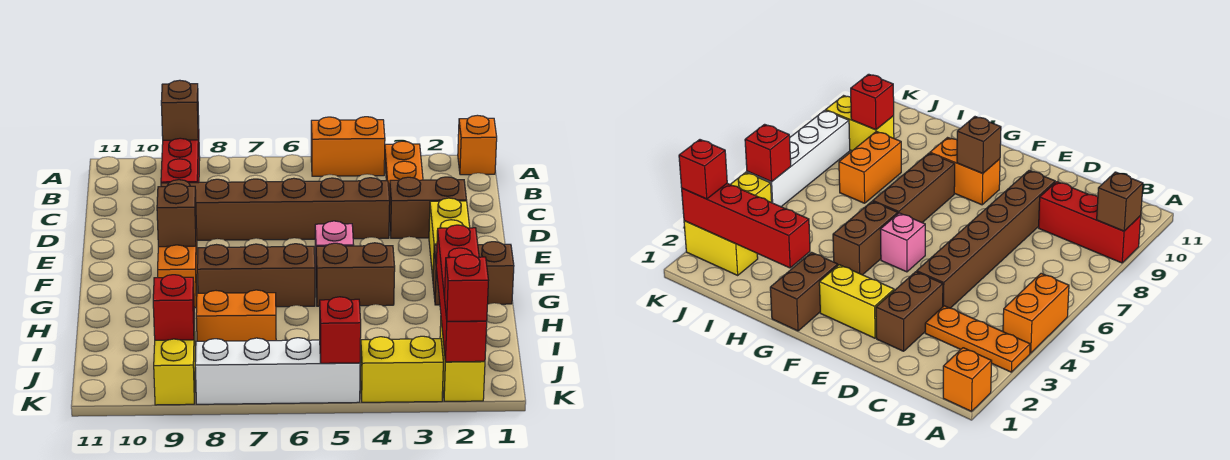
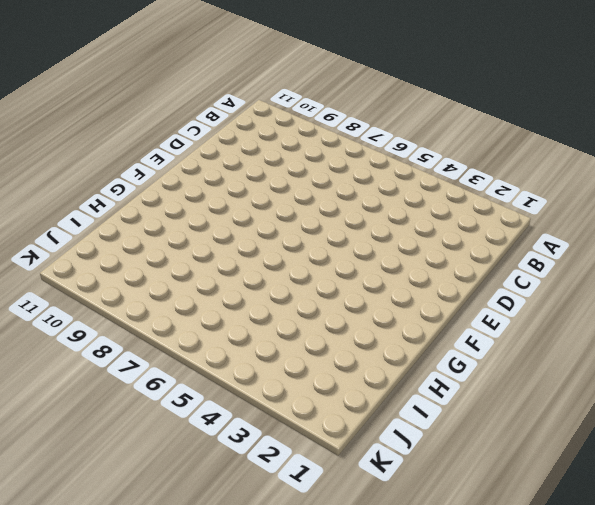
none -> orange 1x1 brick [458,115,497,175]
none -> orange 1x3 plate [385,141,423,199]
none -> orange 1x2 brick [311,117,385,176]

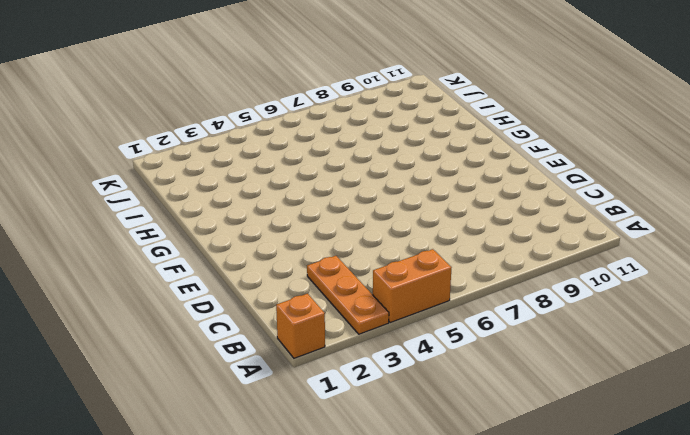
none -> red 1x3 brick [161,128,200,183]
none -> brown 1x2 brick [389,177,467,238]
none -> brown 1x6 brick [161,178,390,240]

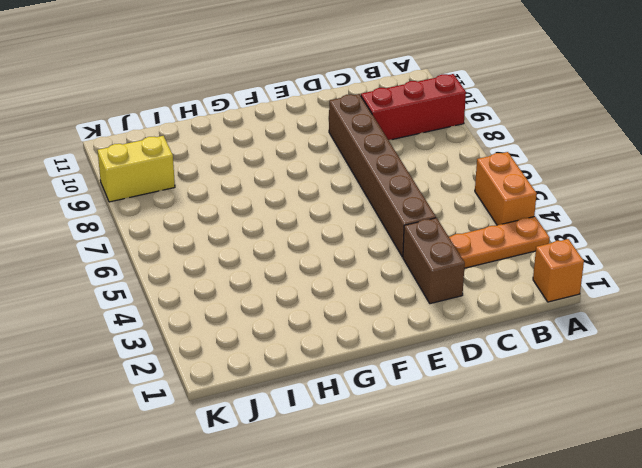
none -> yellow 1x2 brick [429,198,470,277]
none -> pink 1x1 brick [315,221,354,270]
none -> orange 1x2 brick [158,229,197,308]

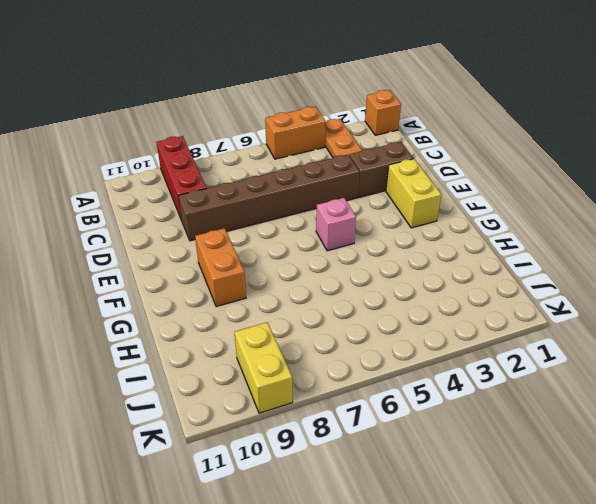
none -> brown 1x2 brick [433,242,514,305]
none -> brown 1x2 brick [316,243,395,306]
none -> brown 1x3 brick [197,244,315,307]

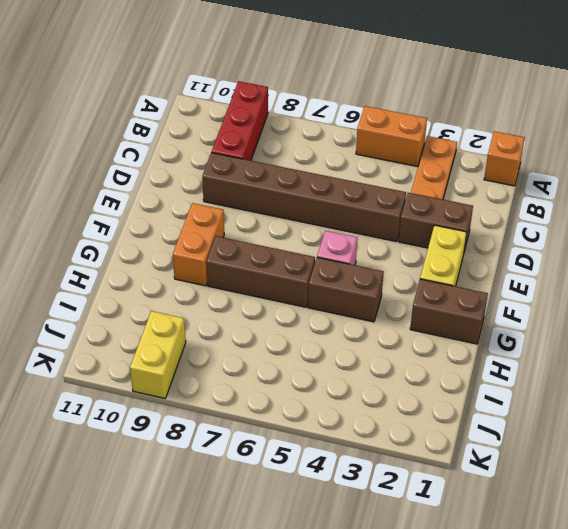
none -> orange 1x2 brick [196,290,276,341]
none -> yellow 1x2 brick [440,321,485,401]
none -> yellow 1x2 brick [360,336,443,402]

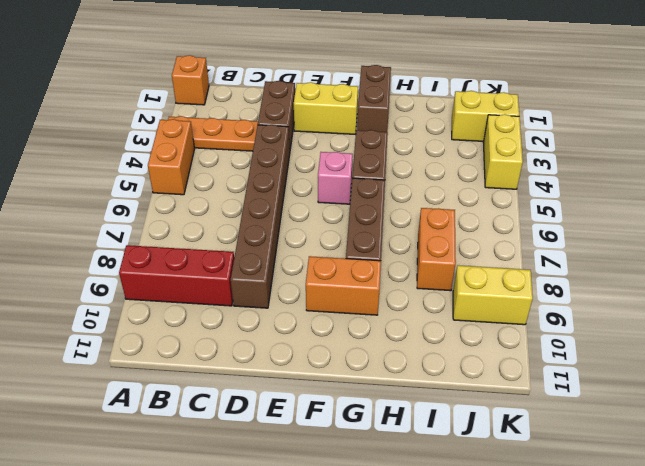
none -> white 1x4 brick [195,338,360,404]
none -> brown 1x1 brick [161,80,199,140]
none -> brown 1x1 brick [157,184,196,247]

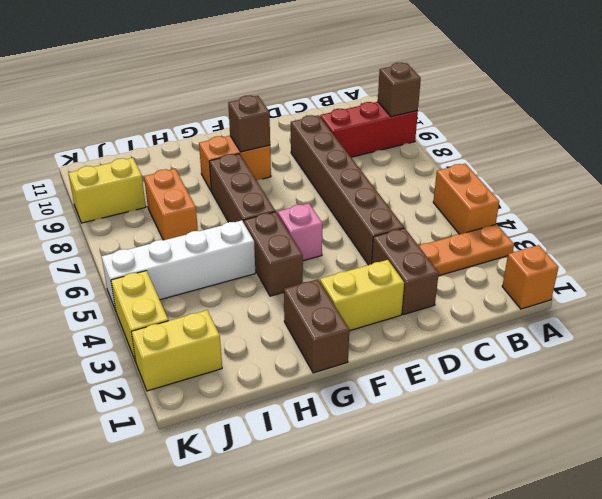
white 1x4 brick [102,220,255,310] -> white 1x4 brick turned to [195,338,360,404]
none -> red 1x4 brick [436,225,487,362]
none -> red 1x1 brick [153,275,194,340]
none -> red 1x1 brick [320,297,361,363]

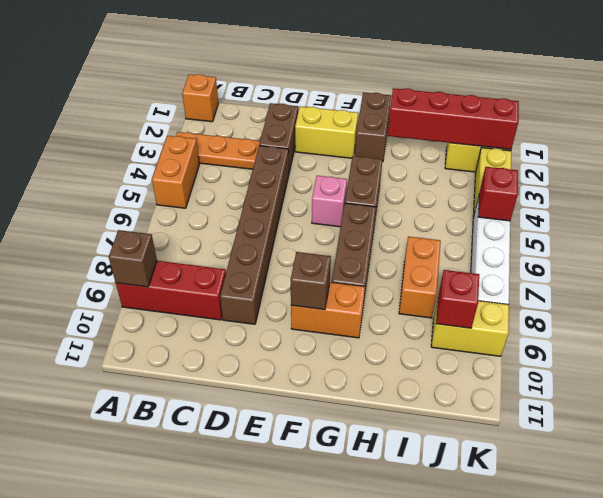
none -> red 1x1 brick [445,254,488,321]

